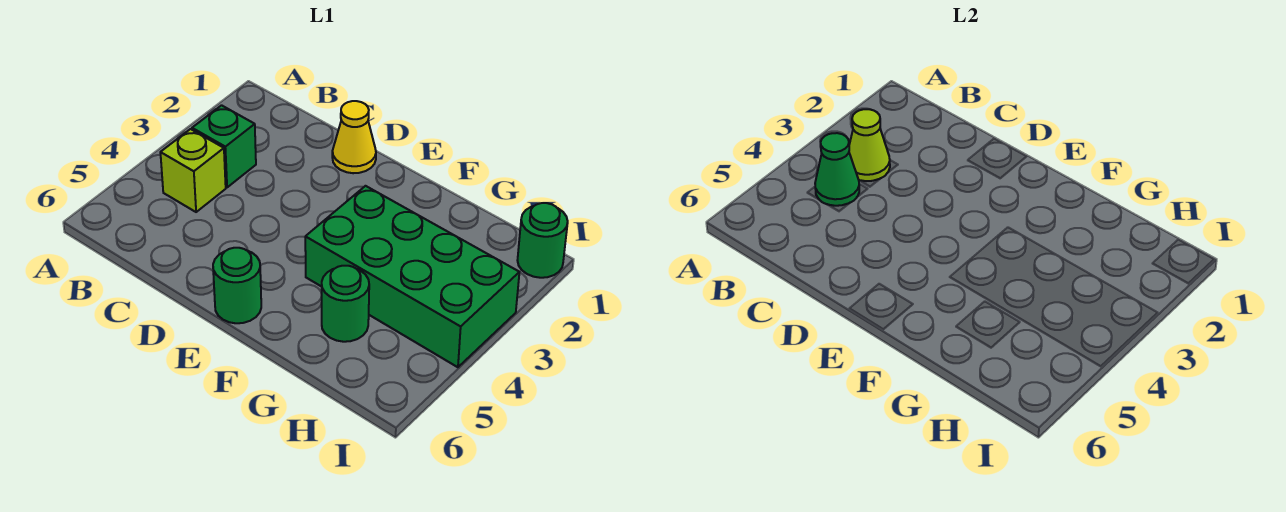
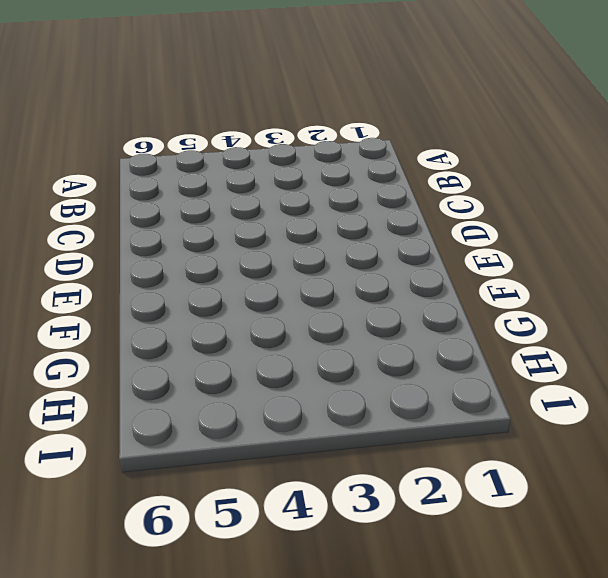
none -> green 1x1 brick [192,105,256,187]
none -> lime 1x1 brick [160,129,226,212]

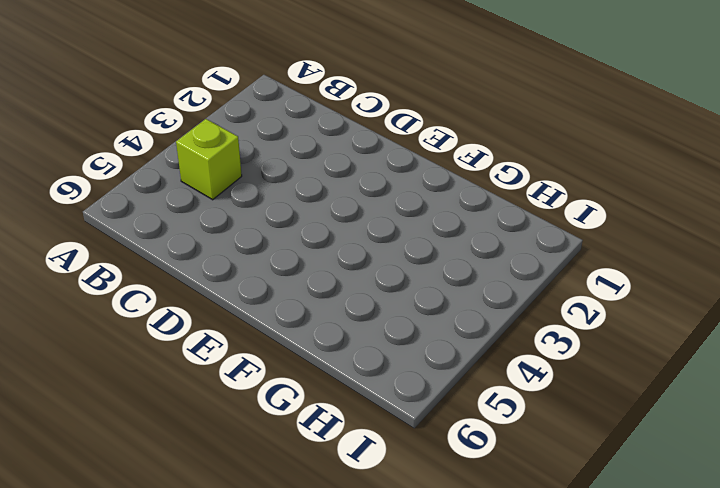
none -> green 1x1 brick [192,105,256,187]
none -> yellow 1x1 cone [332,101,376,173]

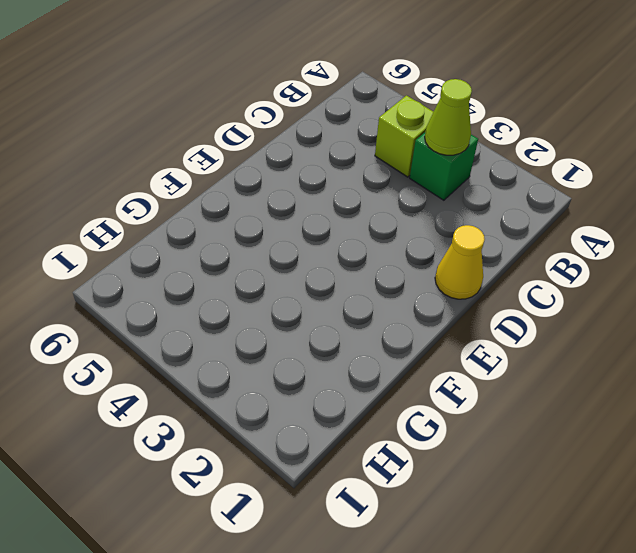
none -> green 1x1 round brick [213,248,261,323]
none -> green 2x4 brick [305,186,519,367]

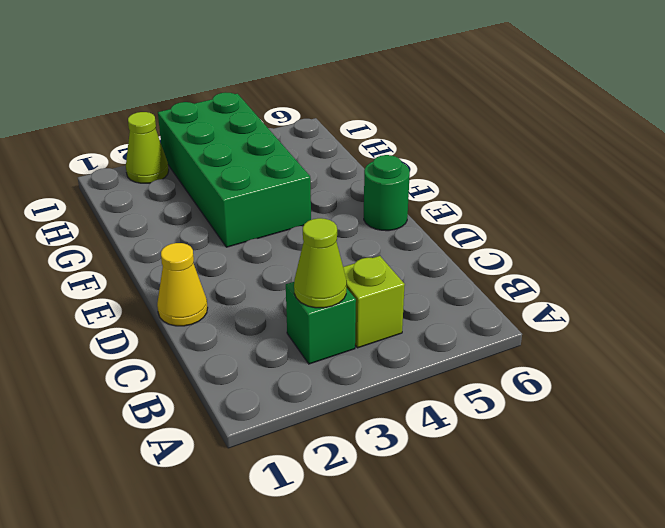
lime 1x1 cone [126,112,169,183] -> none
none -> green 1x1 round brick [322,266,369,342]
none -> green 1x1 round brick [517,203,568,278]

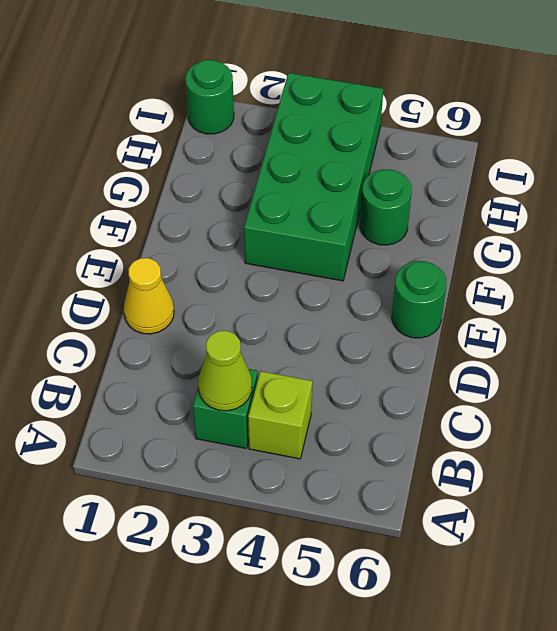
none -> green 1x1 cone [815,133,859,206]

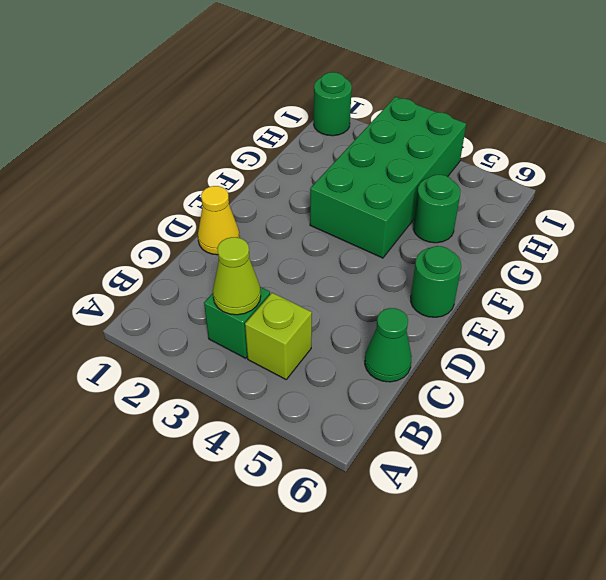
green 1x1 cone [365,308,412,382] -> green 1x1 cone moved to [815,133,859,206]

